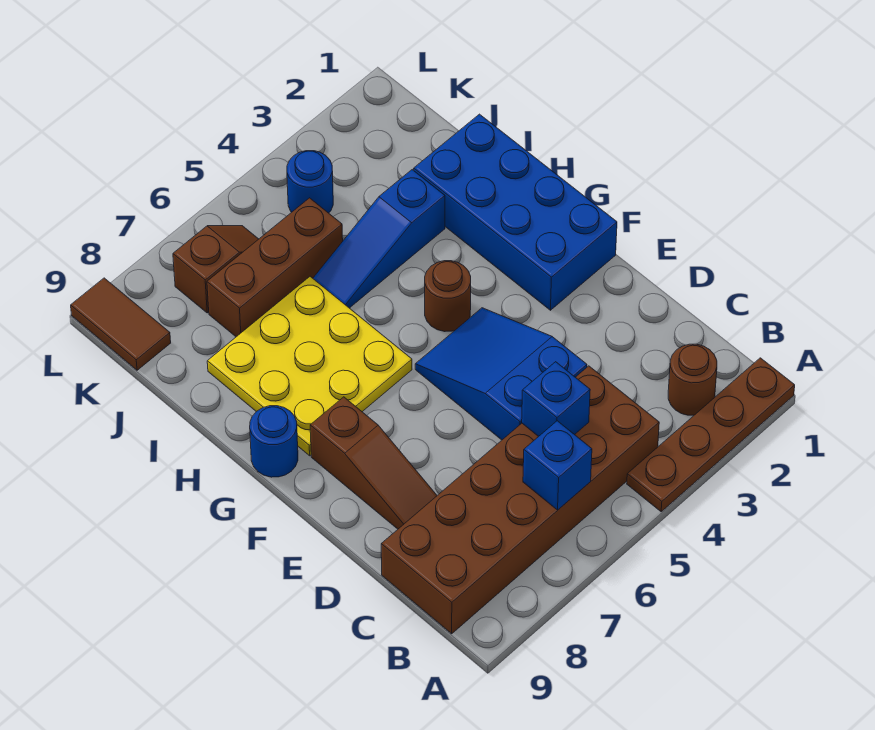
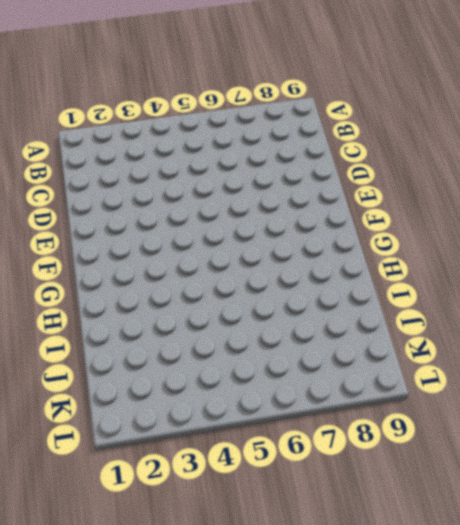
none -> brown 1x4 plate [627,358,795,512]
none -> brown 1x1 round brick [668,344,717,415]
none -> brown 2x6 brick [381,366,659,634]

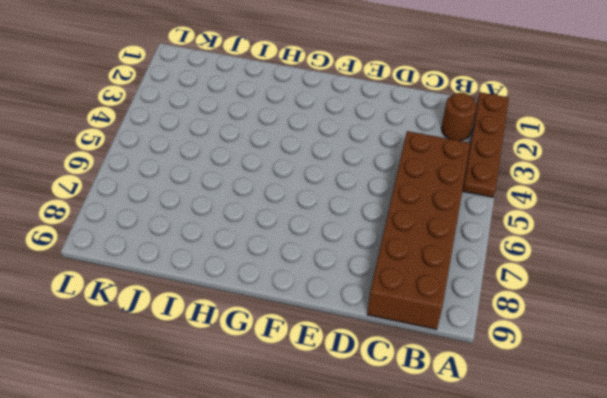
none -> blue 2x3 slope [415,308,587,440]
none -> brown 1x3 slope [310,397,437,529]
none -> blue 2x4 brick [414,114,617,310]

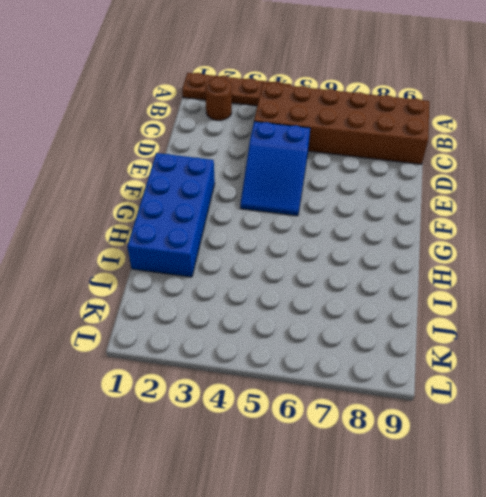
none -> brown 1x3 slope [310,397,437,529]
none -> brown 1x1 round brick [425,261,471,332]
none -> yellow 3x3 plate [207,277,412,456]

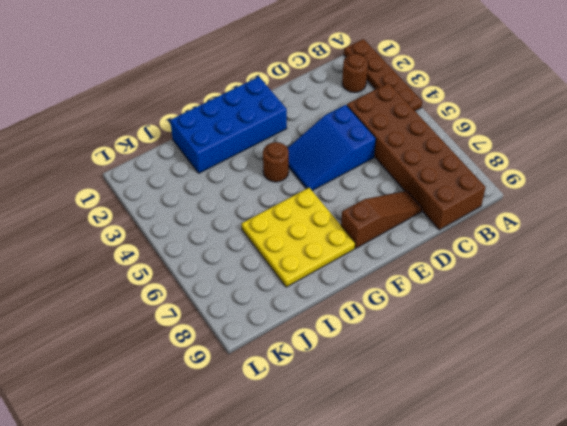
none -> blue 1x1 round brick [250,406,298,477]
none -> blue 1x3 slope [313,170,445,308]
none -> brown 1x3 brick [207,198,343,337]

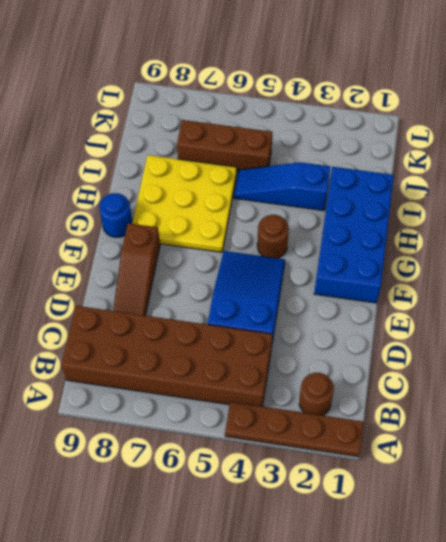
none -> blue 1x1 round brick [287,151,333,213]
none -> brown 1x2 slope [173,226,258,313]
none -> brown 1x2 tile [71,278,171,370]

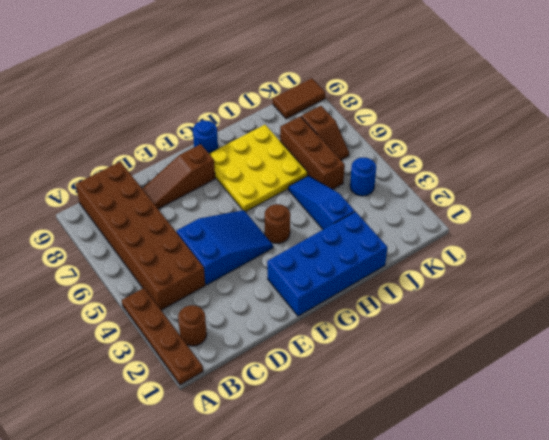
none -> blue 1x1 brick [523,421,592,510]
none -> blue 1x1 brick [522,362,590,436]

